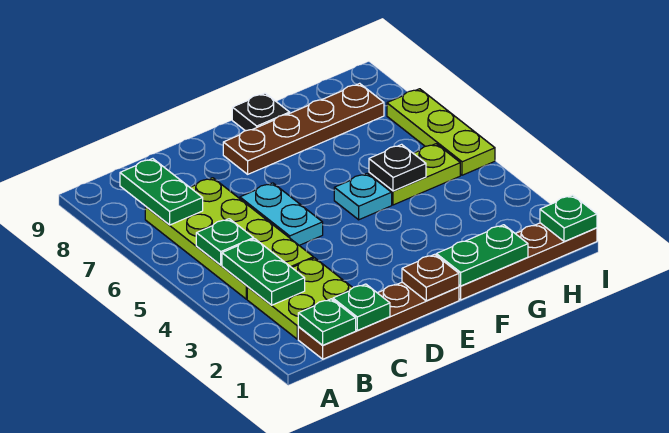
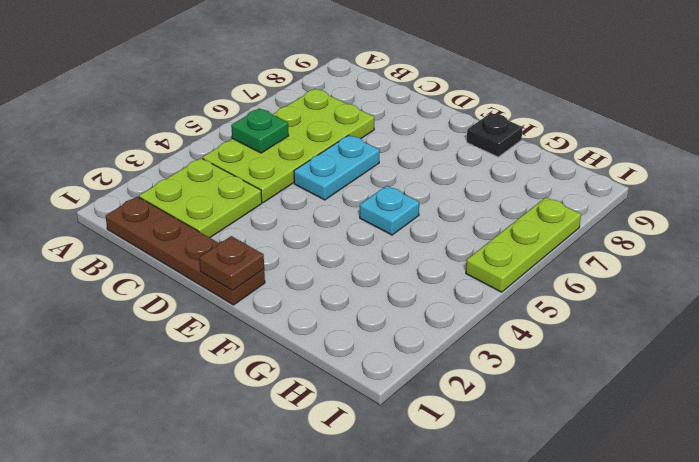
none -> brown 1x4 plate [223,83,384,174]
none -> brown 1x4 plate [459,223,597,300]
none -> lime 1x2 plate [369,144,460,205]

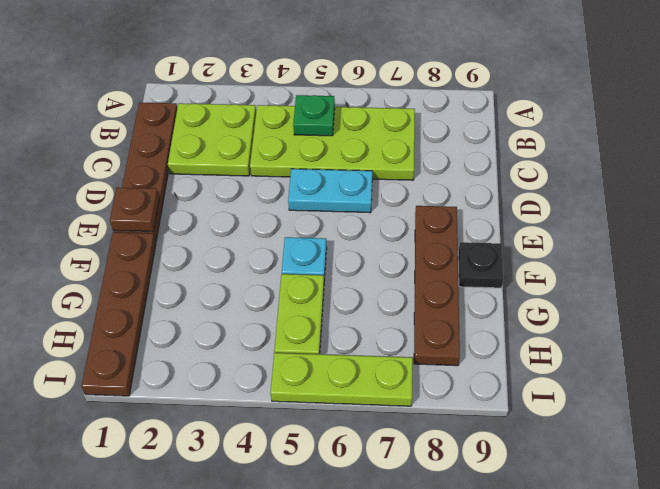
none -> green 1x1 plate [298,299,356,345]
none -> green 1x2 plate [222,239,305,305]
none -> green 1x2 plate [120,159,203,225]

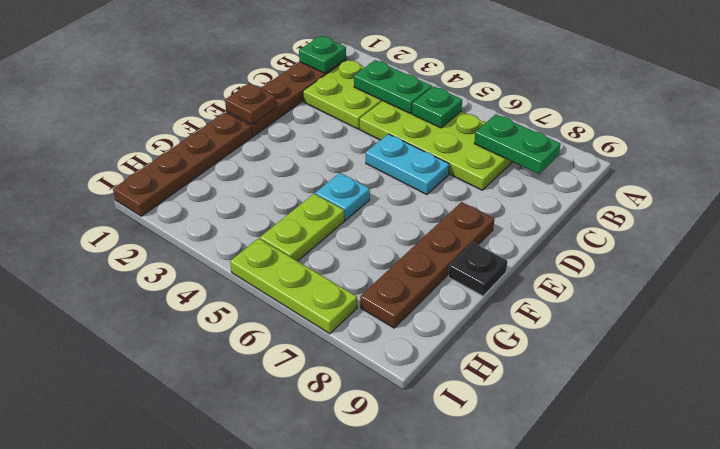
none -> green 1x1 plate [333,284,390,331]
none -> green 1x2 plate [436,225,528,286]
none -> black 1x1 plate [369,144,426,191]

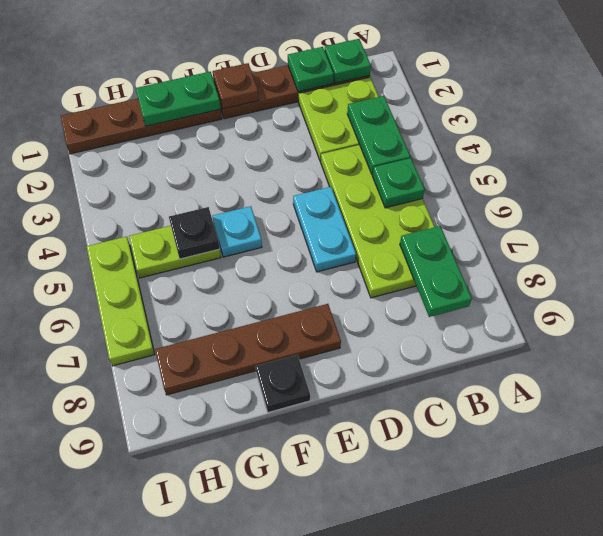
none -> green 1x1 plate [540,195,597,242]

